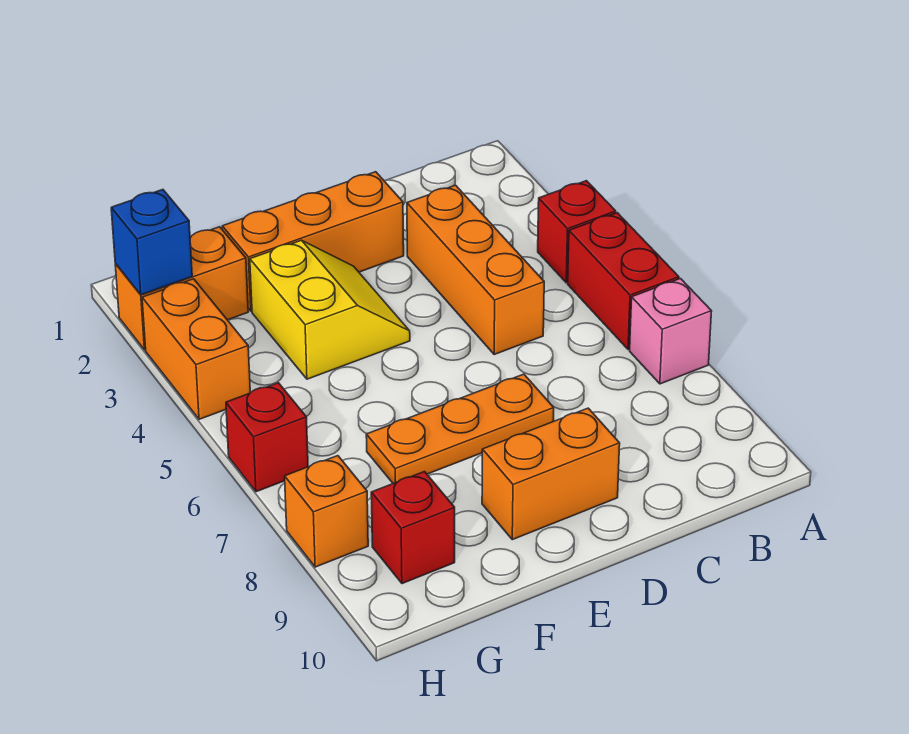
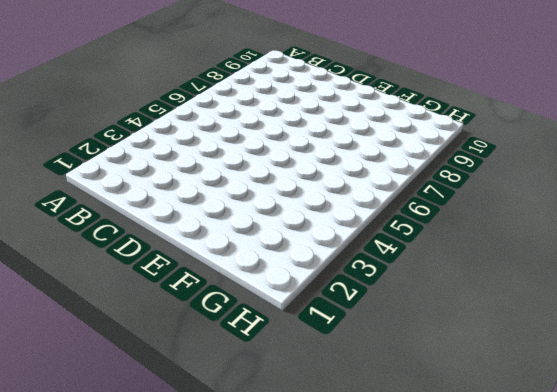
none -> red 1x1 brick [538,181,616,283]
none -> red 1x2 brick [568,213,679,350]
none -> pink 1x1 brick [630,279,712,384]

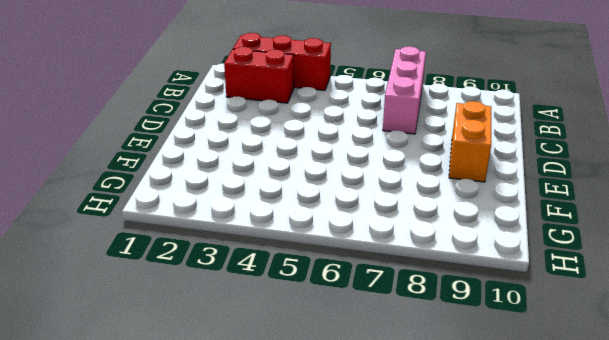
red 1x3 brick [233,33,331,90] -> red 1x1 brick [538,181,616,283]
pink 1x3 brick [383,46,426,134] -> pink 1x1 brick [630,279,712,384]
red 1x2 brick [224,47,294,103] -> red 1x2 brick moved to [568,213,679,350]
none -> orange 1x3 brick [407,185,544,354]
none -> orange 1x3 brick [222,172,404,311]
none -> orange 1x3 plate [366,374,554,483]

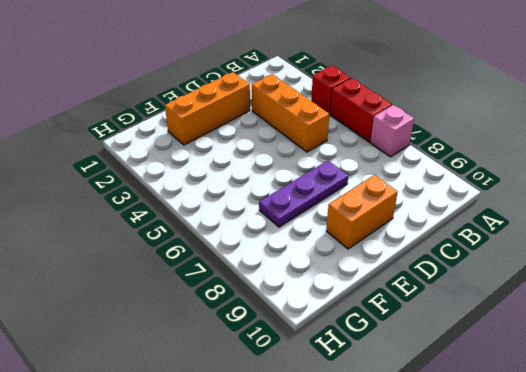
purple 1x3 plate [259,161,348,227] -> orange 1x3 plate [366,374,554,483]
none -> yellow 2x2 slope [250,240,410,379]
none -> orange 1x2 brick [115,227,248,350]
none -> red 1x1 brick [371,472,455,584]

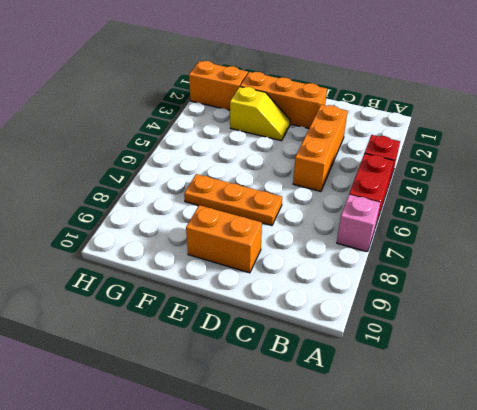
yellow 1x2 slope [230,87,290,141] -> yellow 2x2 slope [250,240,410,379]
none -> red 1x1 brick [371,472,455,584]
none -> orange 1x2 brick [142,279,250,419]
none -> red 1x1 brick [226,383,308,492]

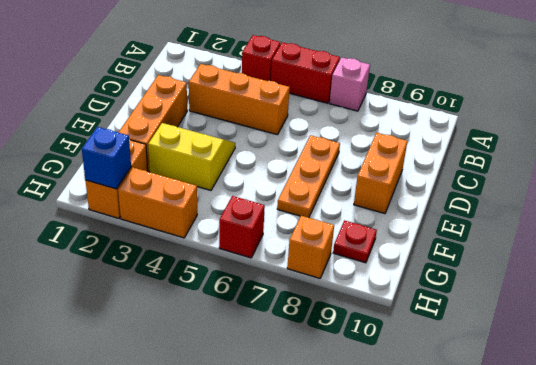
red 1x1 plate [333,221,377,263] -> red 1x1 brick [371,472,455,584]

